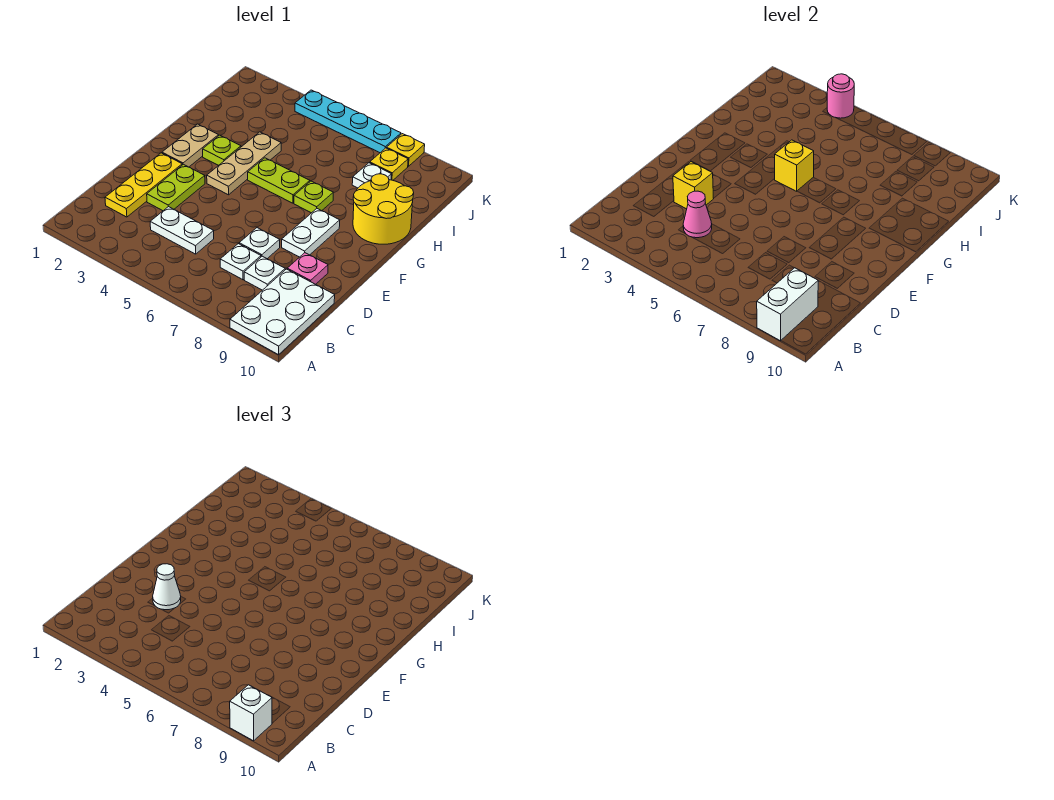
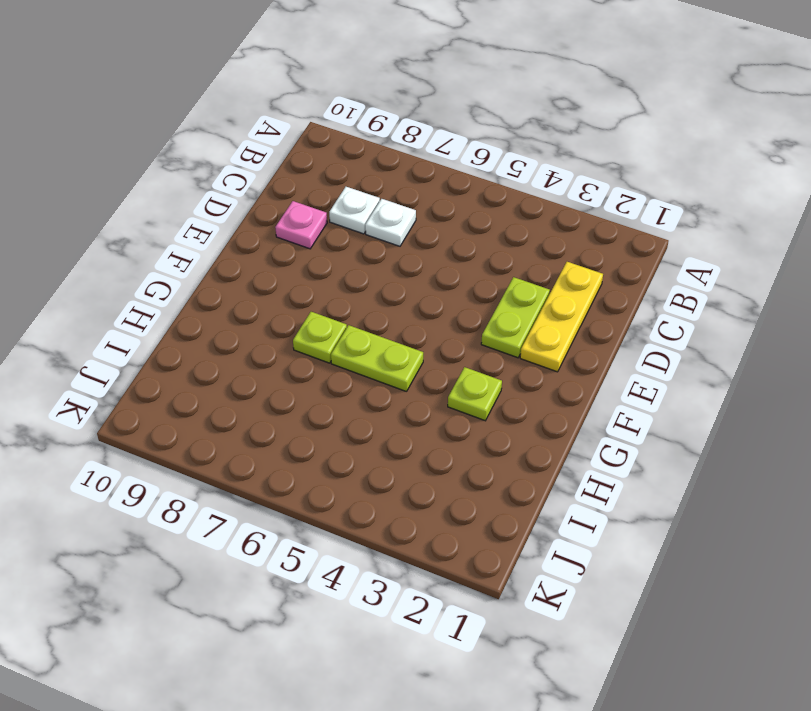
none -> white 2x3 plate [230,269,335,355]
none -> white 1x2 plate [150,207,214,254]
none -> white 1x1 plate [239,228,280,259]

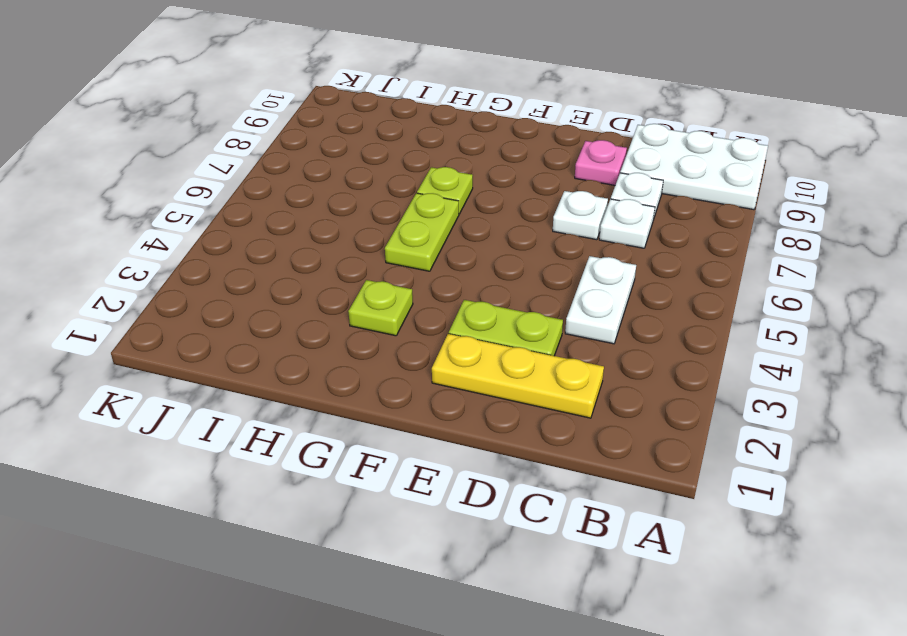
none -> white 1x2 plate [282,209,340,257]
none -> tan 1x2 plate [162,124,219,167]
none -> tan 1x3 plate [207,132,281,195]

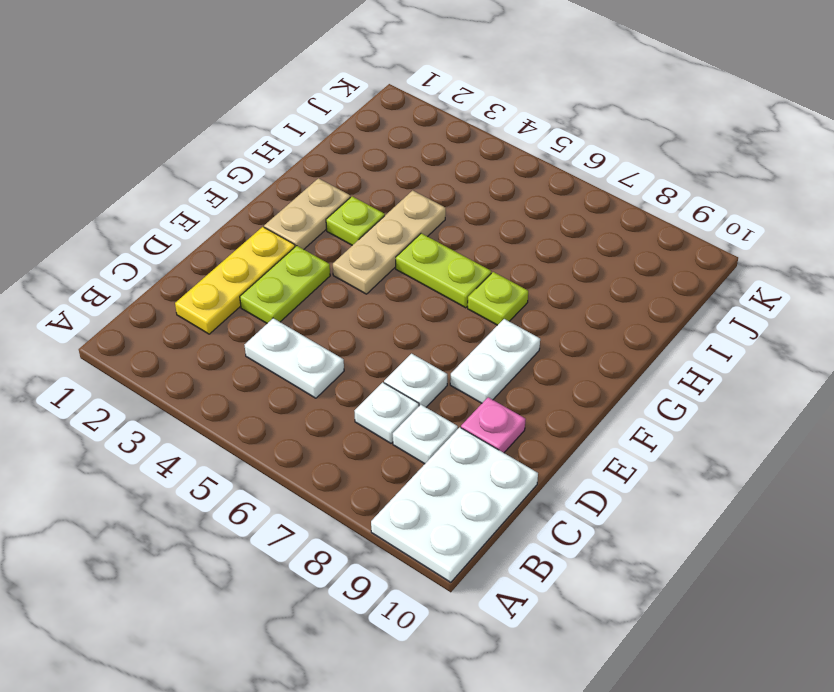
none -> yellow 2x2 round brick [353,174,414,244]
none -> white 1x1 plate [352,163,391,188]
none -> yellow 1x1 plate [370,148,408,180]

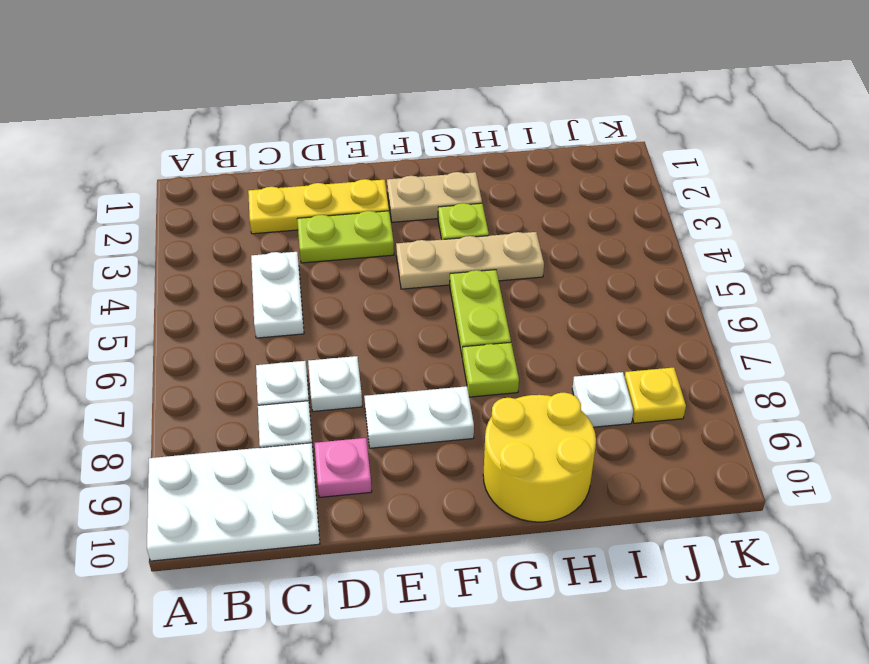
none -> cyan 1x4 plate [295,90,401,153]
none -> yellow 1x1 plate [387,134,425,166]
none -> white 1x2 brick [757,268,818,341]

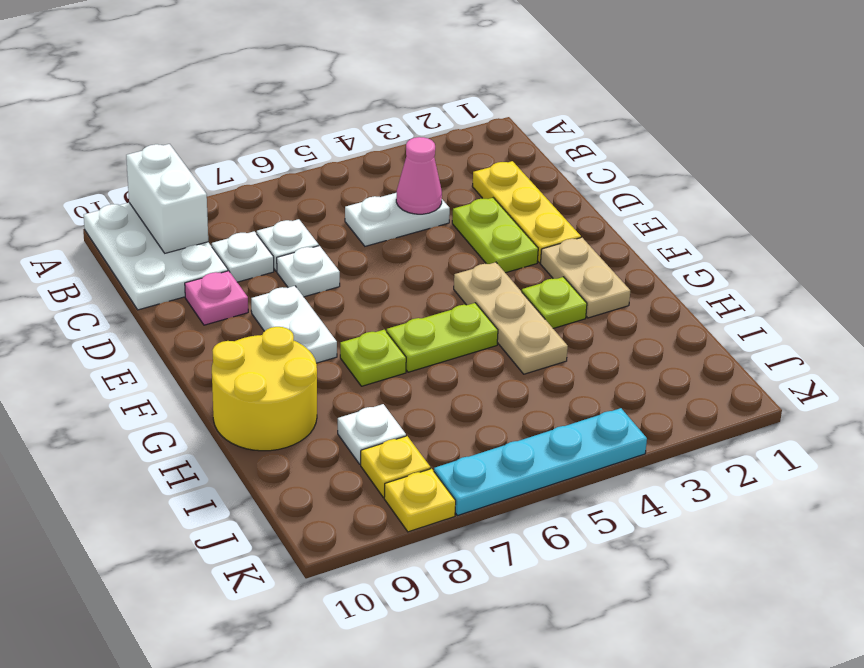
none -> yellow 1x1 brick [673,162,714,209]
none -> yellow 1x1 brick [774,140,814,191]
none -> pink 1x1 round brick [827,74,854,118]

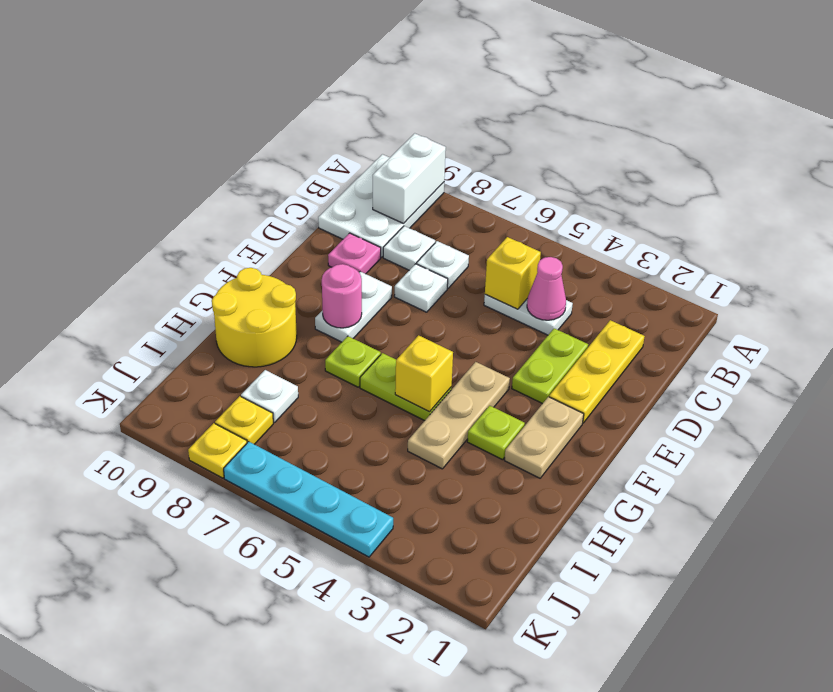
yellow 1x1 brick [485,237,541,309] -> yellow 1x1 brick moved to [673,162,714,209]
pink 1x1 round brick [322,264,362,328] -> pink 1x1 round brick moved to [827,74,854,118]
none -> white 1x1 brick [230,685,272,741]
none -> white 1x1 cone [153,564,181,610]

